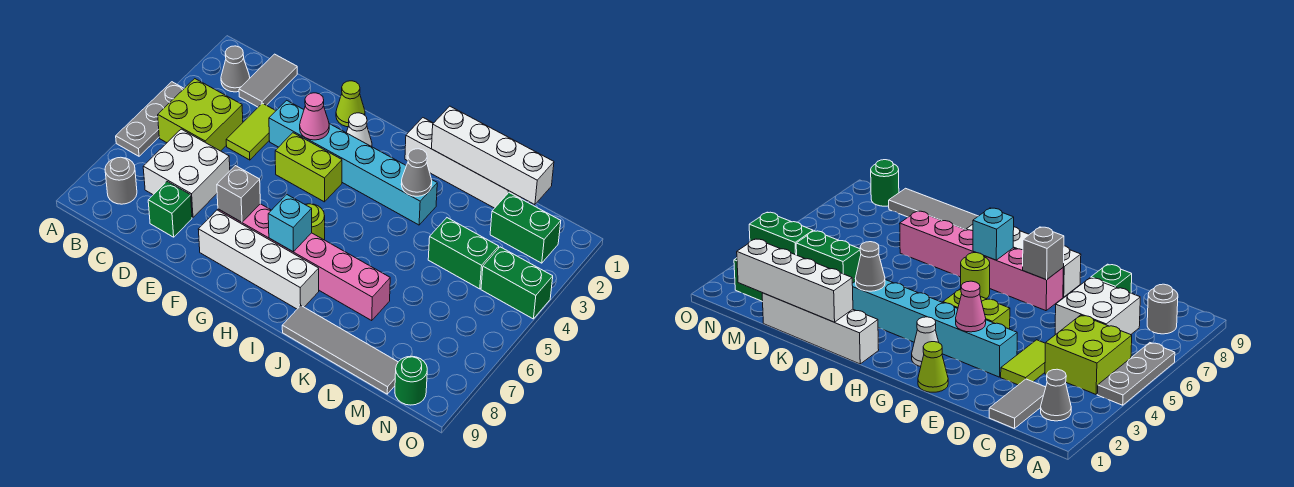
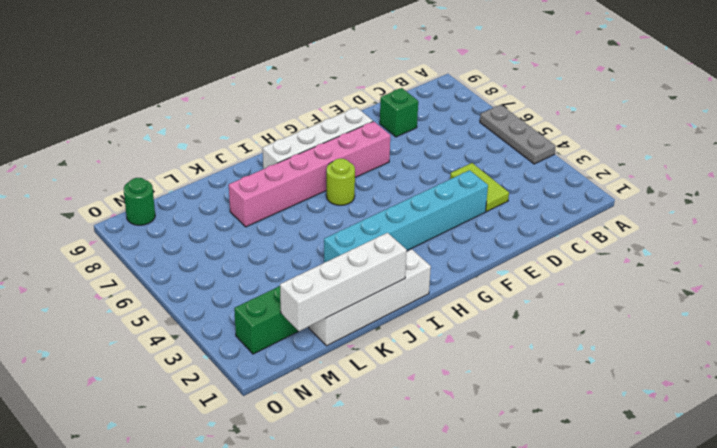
none -> grey 1x1 cone [221,46,250,92]
none -> lime 2x2 brick [158,79,243,151]
none -> grey 1x1 round brick [105,157,137,204]

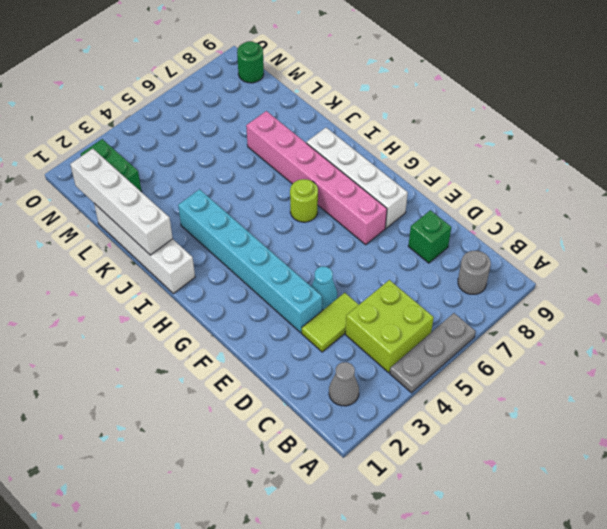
cyan 1x1 cone [311,266,337,310] -> none
none -> grey 1x2 tile [239,54,297,107]
none -> white 2x2 brick [143,129,230,217]
none -> lime 1x1 cone [336,81,365,127]

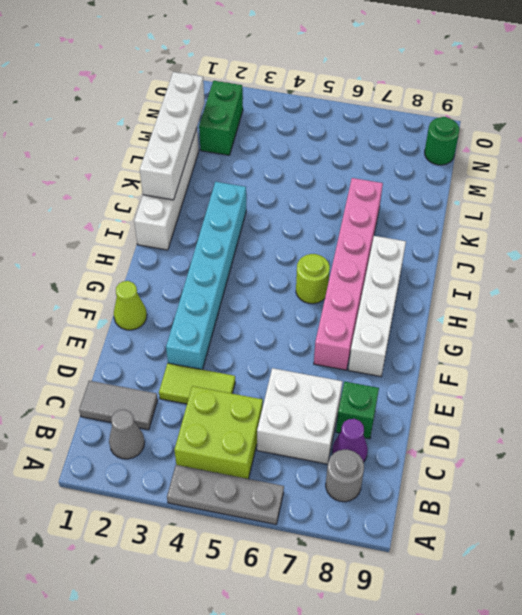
purple 1x1 cone [332,419,368,462] -> none
none -> lime 1x2 brick [275,133,342,202]
none -> white 1x1 cone [346,113,372,146]
none -> grey 1x4 tile [282,306,398,394]

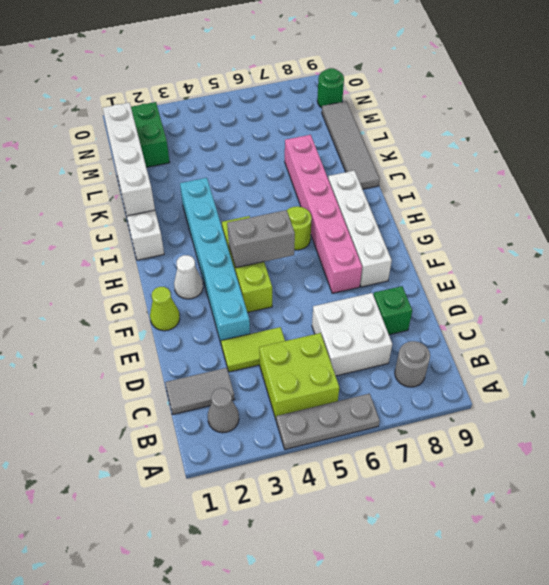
lime 1x3 brick [222,216,272,313] -> lime 1x2 brick [275,133,342,202]
grey 1x2 brick [227,210,295,268] -> none
none -> green 1x2 brick [428,218,499,289]
none -> green 1x2 brick [481,247,553,319]
none -> pink 1x1 cone [300,93,329,140]

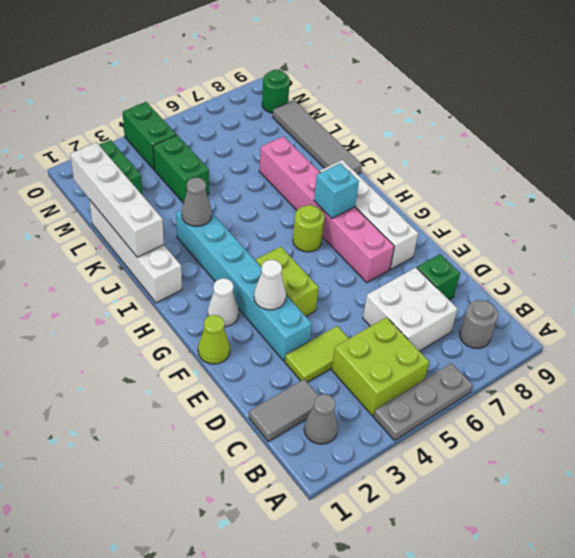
white 1x1 cone [254,260,286,310] -> pink 1x1 cone [300,93,329,140]
none -> grey 1x1 brick [217,166,260,222]

